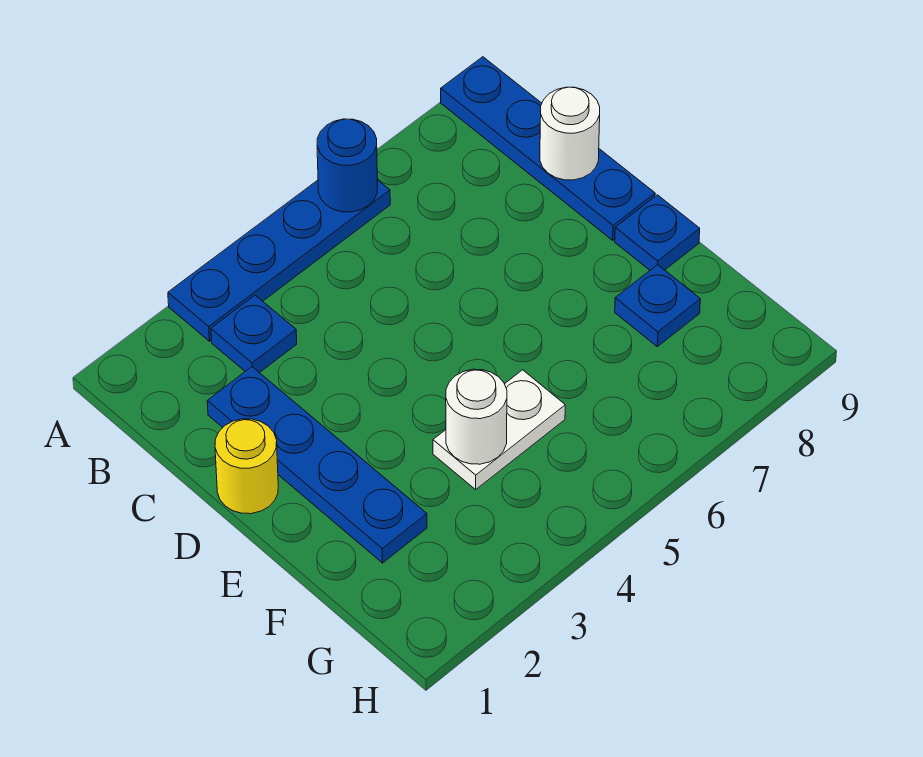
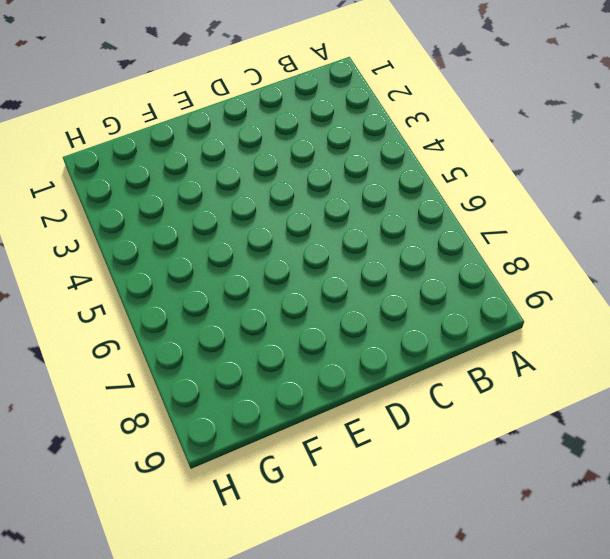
none -> blue 1x4 plate [168,180,390,341]
none -> blue 1x4 plate [441,57,655,240]

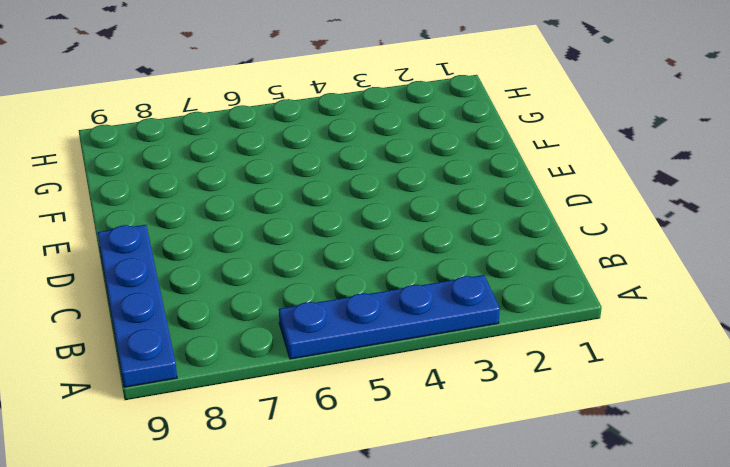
none -> blue 1x1 plate [211,295,297,373]
none -> blue 1x4 plate [207,367,427,563]

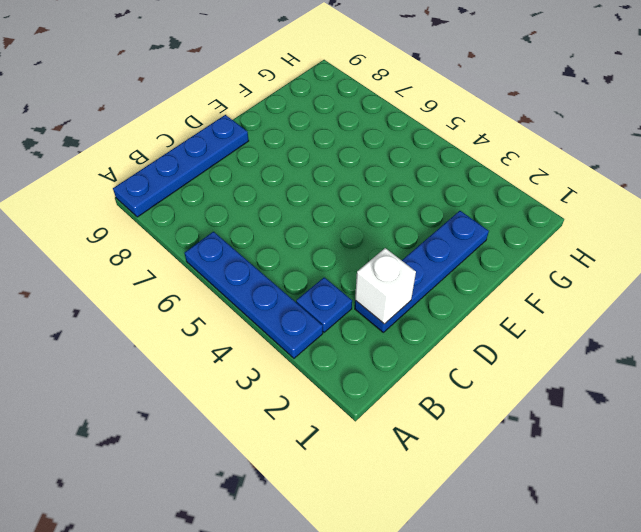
white 1x1 brick [355,248,416,324] -> none
none -> yellow 1x1 round brick [215,419,278,514]
none -> blue 1x1 plate [615,195,700,270]

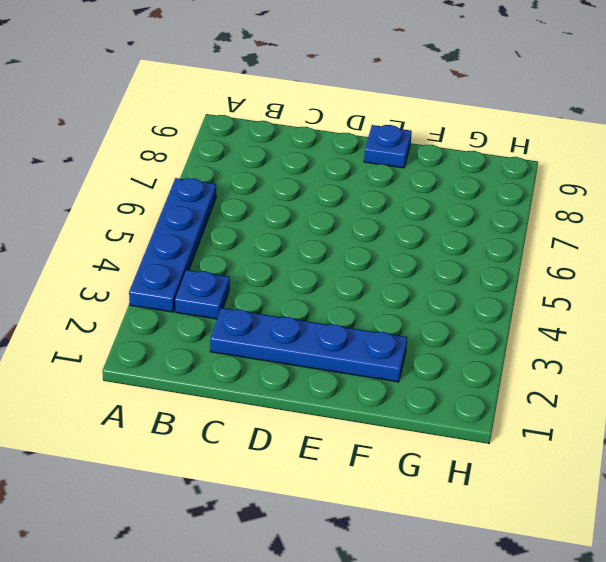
none -> blue 1x4 plate [441,57,655,240]
none -> yellow 1x1 round brick [215,419,278,514]

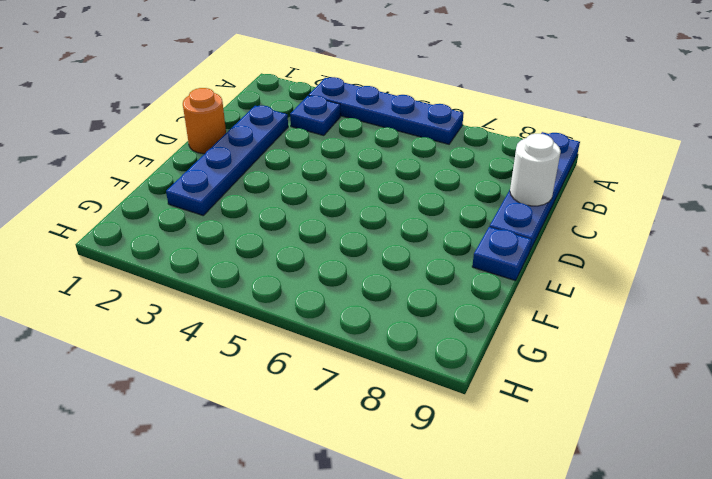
orange 1x1 round brick [183,88,226,154] -> yellow 1x1 round brick [215,419,278,514]
none -> white 1x2 plate [433,370,565,489]
none -> blue 1x1 plate [615,265,700,347]

